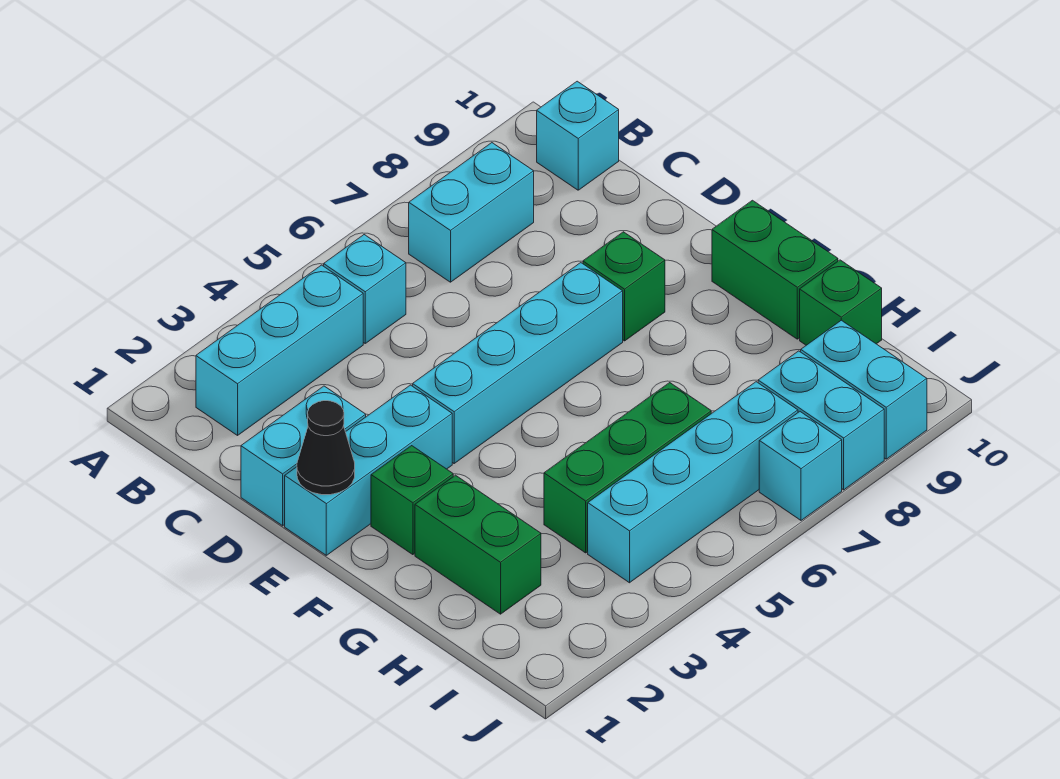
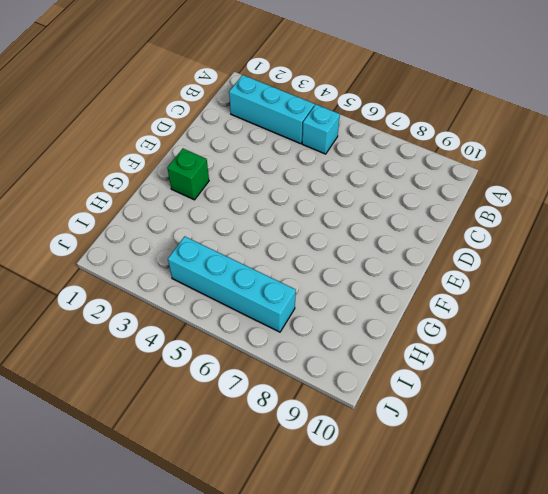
none -> cyan 1x2 brick [409,143,534,282]
none -> cyan 1x1 brick [537,81,619,190]
none -> cyan 1x2 brick [241,386,366,526]

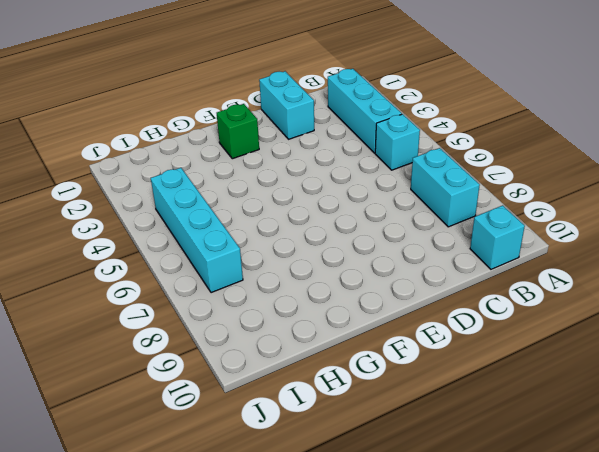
none -> cyan 1x3 brick [285,385,452,555]
none -> cyan 1x4 brick [413,263,623,463]
none -> green 1x1 brick [583,232,665,341]

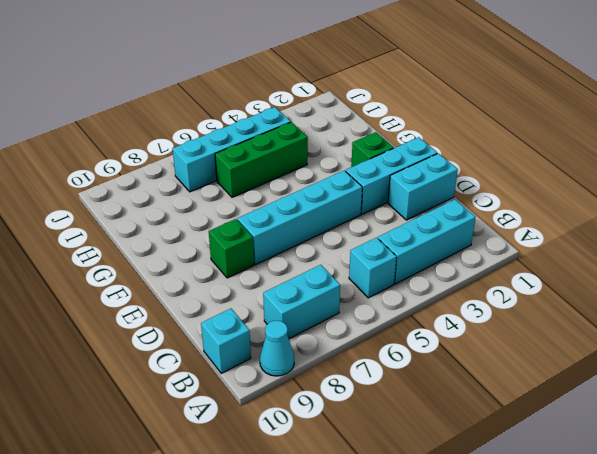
cyan 1x1 cone [260,321,294,376] -> none
none -> green 1x2 brick [712,200,838,339]
none -> green 1x2 brick [415,475,541,614]
none -> green 1x1 brick [800,260,882,345]

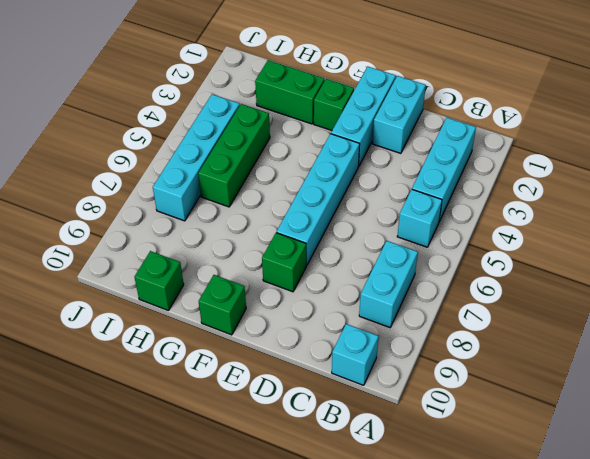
green 1x1 brick [199,275,246,335] -> green 1x2 brick [712,200,838,339]
none -> cyan 1x2 brick [758,351,884,490]
none -> cyan 1x2 brick [801,320,927,459]
none -> cyan 1x1 brick [759,412,842,520]

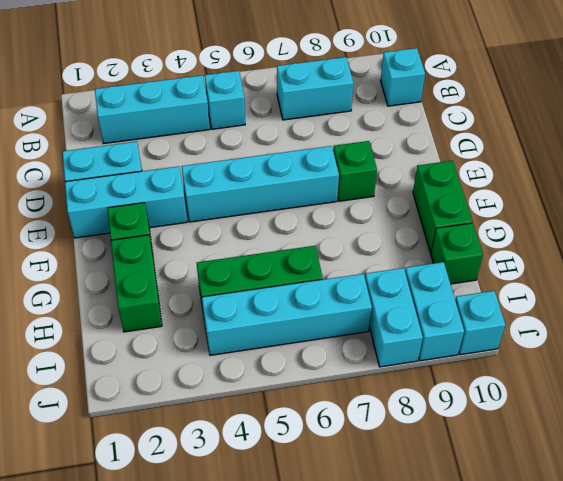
cyan 1x1 brick [455,291,505,355] -> cyan 1x1 brick moved to [759,412,842,520]
none -> black 1x1 cone [297,401,355,495]

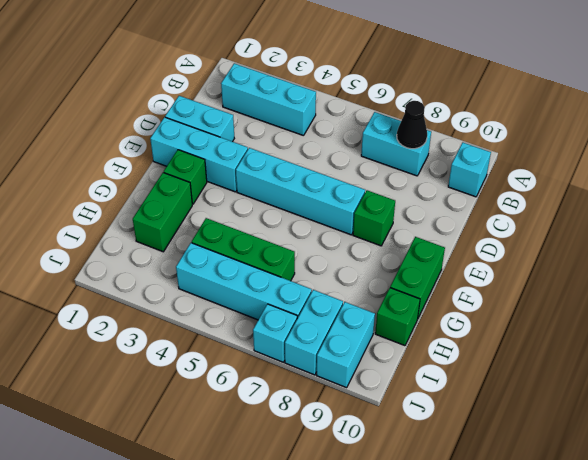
black 1x1 cone [397,101,427,149] -> black 1x1 cone moved to [297,401,355,495]
none -> cyan 1x1 brick [324,235,406,343]

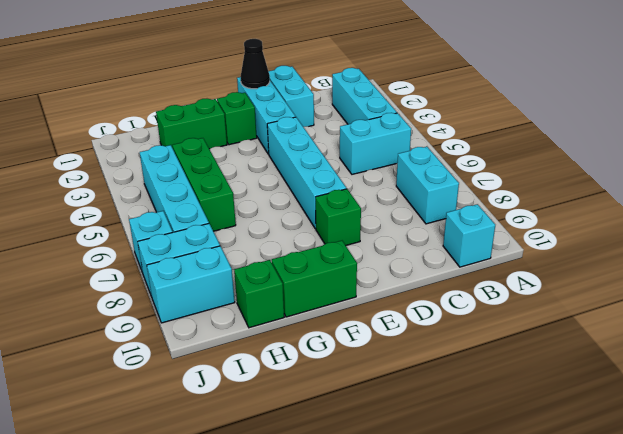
cyan 1x2 brick [340,113,411,174] -> cyan 1x1 brick [324,235,406,343]

